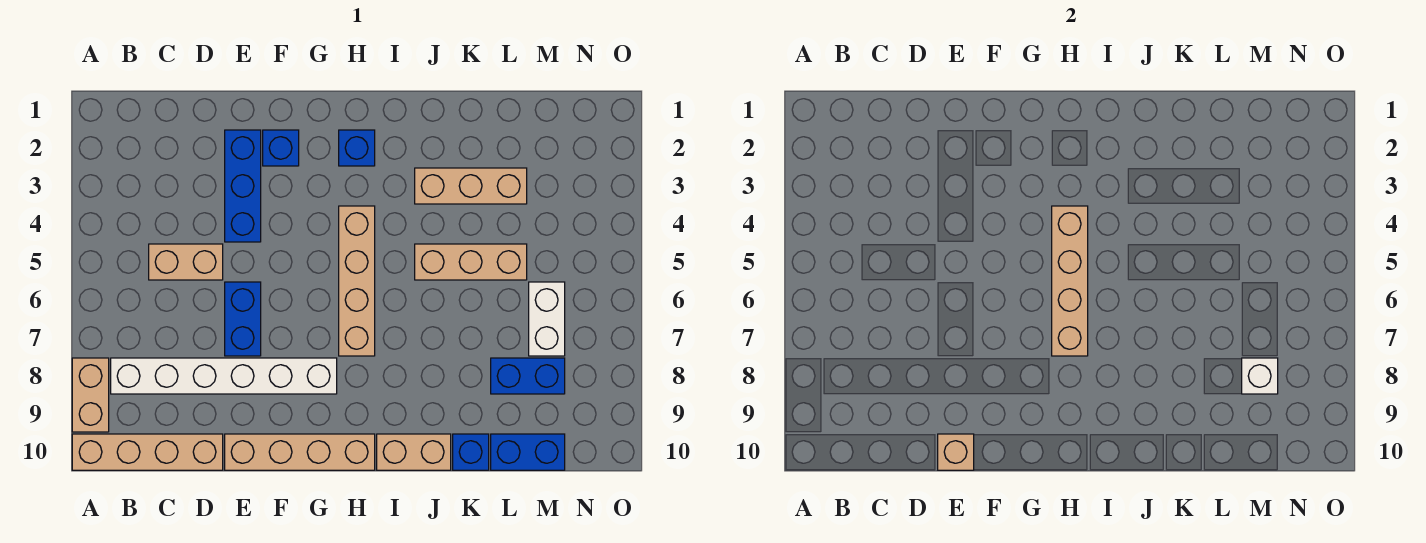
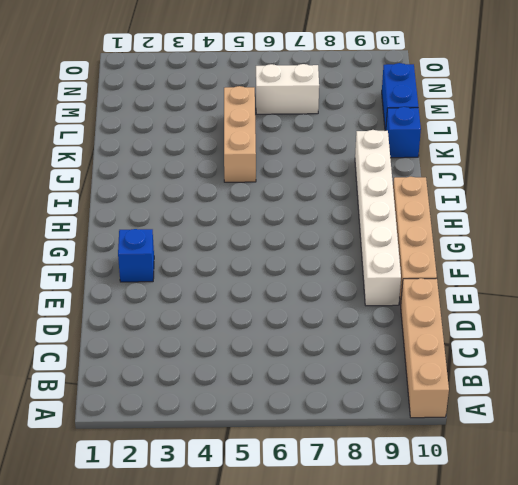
white 1x6 brick [355,130,401,306] -> white 1x6 brick moved to [111,358,337,394]
none -> tan 1x2 brick [72,358,109,432]
none -> tan 1x2 brick [149,244,223,280]
none -> blue 1x3 brick [225,130,261,242]

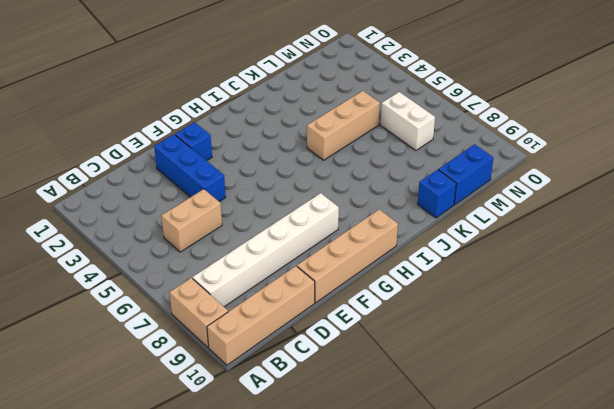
none -> blue 1x2 brick [225,282,261,356]
none -> blue 1x1 brick [339,130,375,166]
none -> tan 1x4 brick [339,206,375,356]

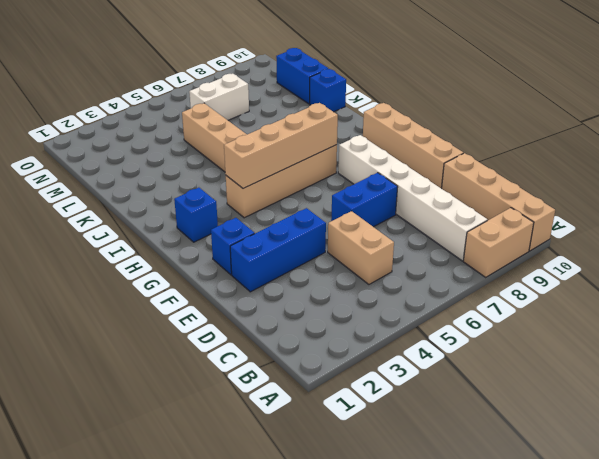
none -> tan 1x2 brick [377,434,451,470]
none -> tan 1x3 brick [415,168,527,204]
none -> blue 1x2 brick [491,358,565,394]

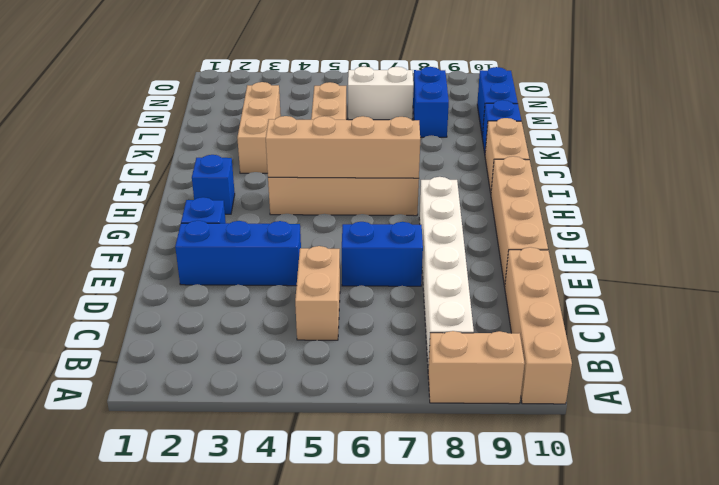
none -> tan 1x1 brick [938,434,974,470]
none -> white 1x1 brick [1242,358,1278,394]

